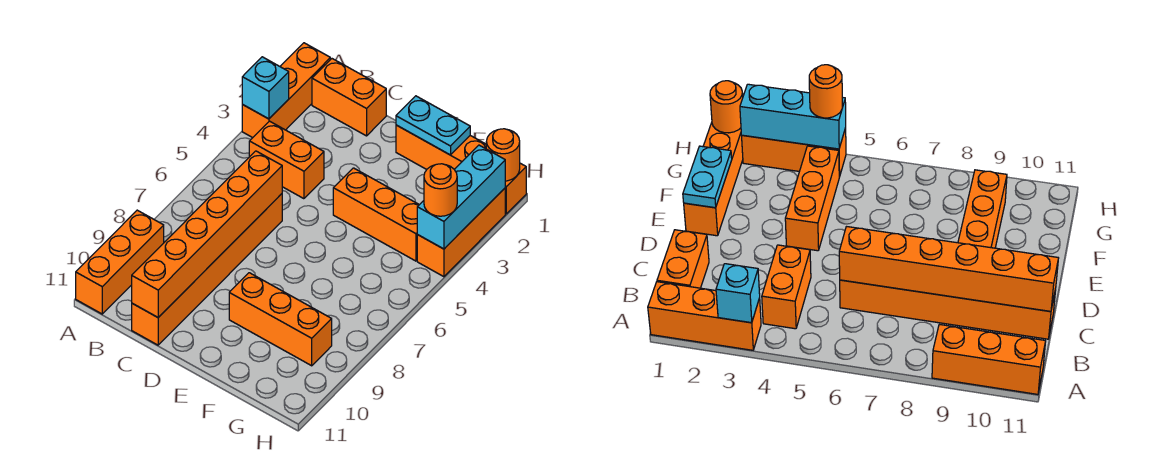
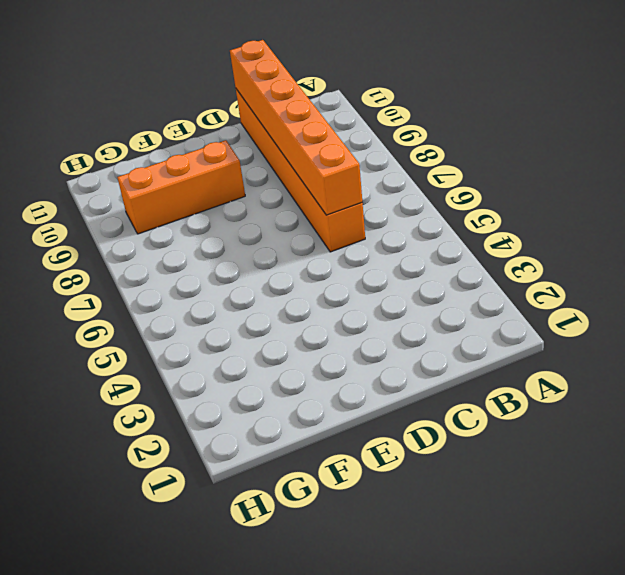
none -> orange 1x3 brick [242,43,330,138]
none -> orange 1x3 brick [76,210,164,314]
none -> orange 1x2 brick [312,59,386,136]

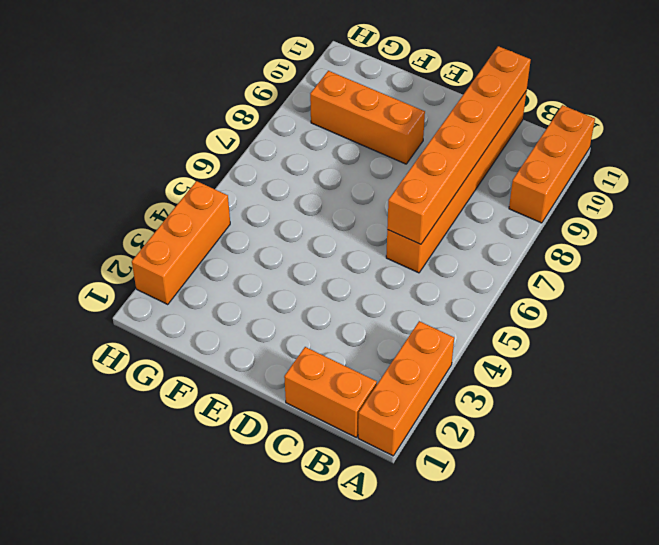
none -> orange 1x2 brick [249,121,324,199]
none -> orange 1x4 brick [396,125,526,214]
none -> orange 1x3 brick [333,168,419,261]

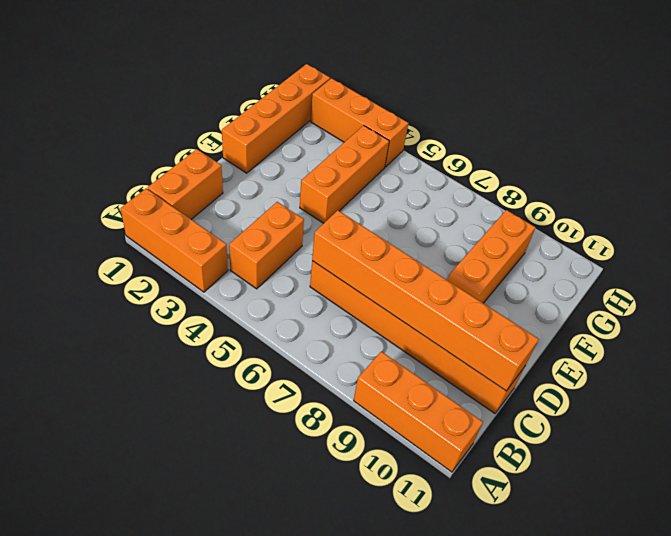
none -> cyan 1x1 brick [242,57,289,119]
none -> cyan 1x2 plate [396,96,470,155]
none -> orange 1x1 round brick [486,129,520,181]

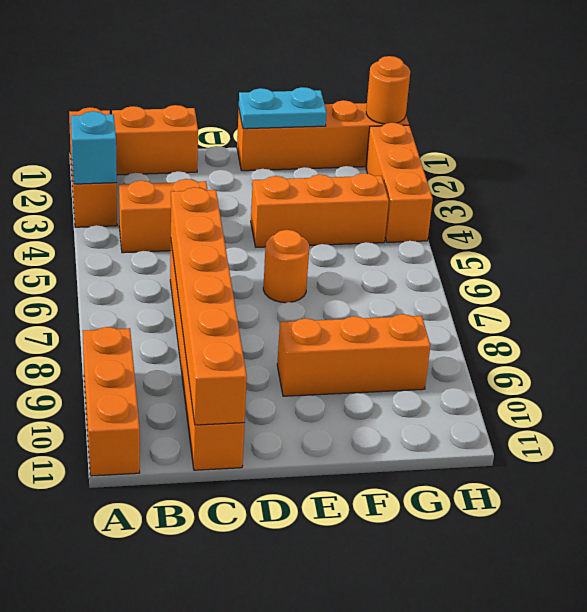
orange 1x1 round brick [263,230,309,303] -> orange 1x1 round brick moved to [424,164,457,216]
none -> cyan 1x3 brick [417,145,505,249]

